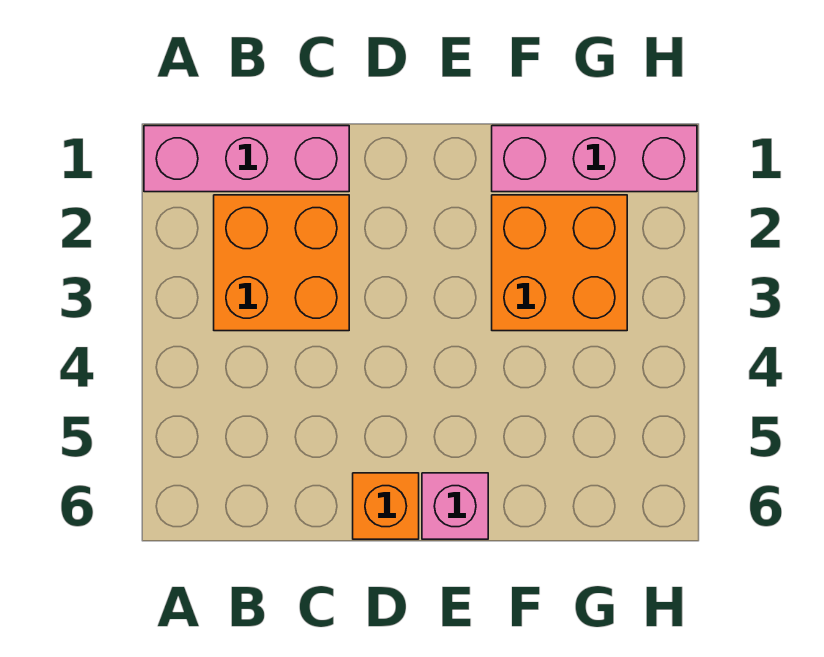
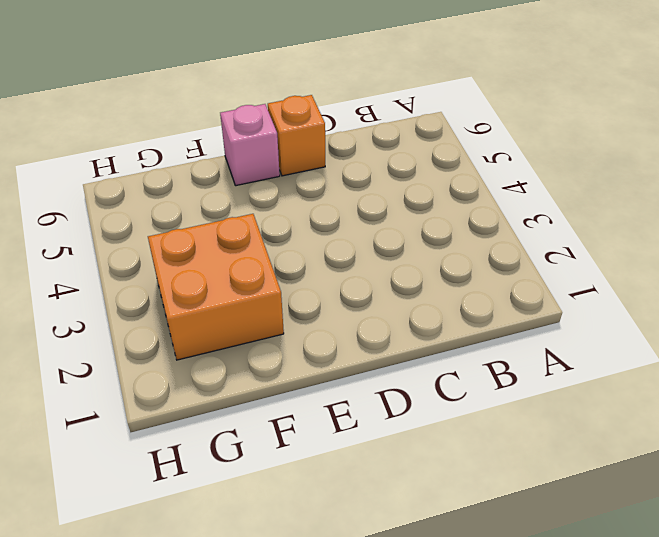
none -> pink 1x3 brick [144,126,349,192]
none -> orange 2x2 brick [214,195,349,331]

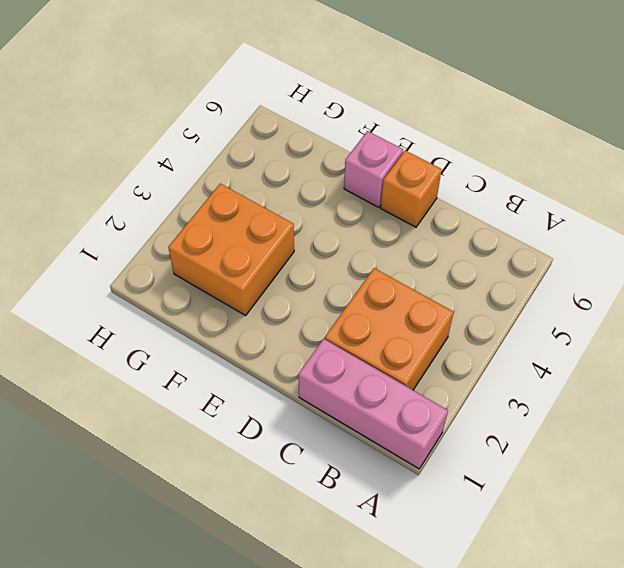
none -> pink 1x3 brick [492,126,697,192]

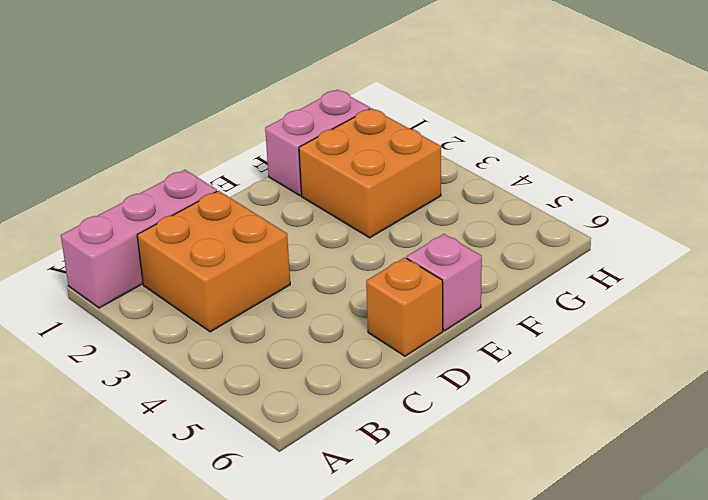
pink 1x2 brick [265,90,370,196] -> pink 1x3 brick [492,126,697,192]

